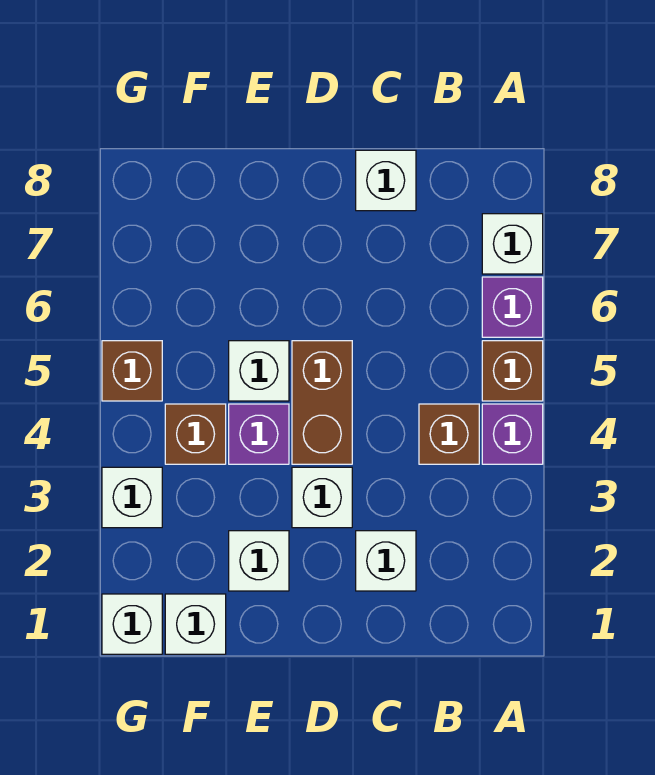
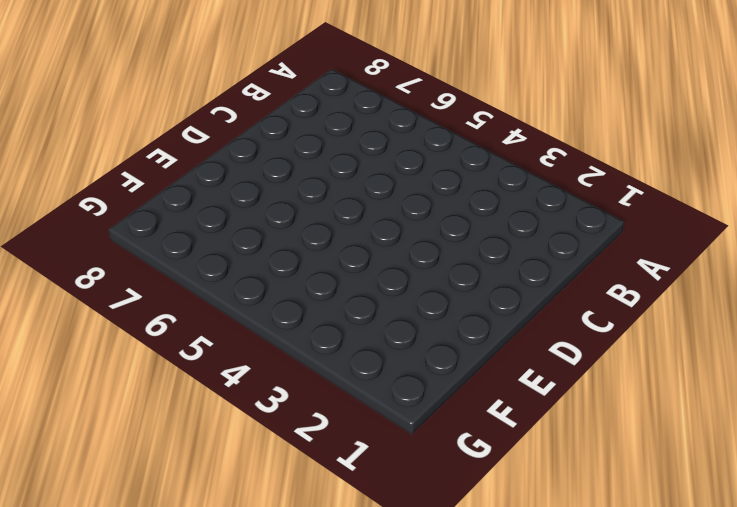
none -> purple 1x1 brick [482,404,543,464]
none -> brown 1x1 brick [482,341,543,401]
none -> purple 1x1 brick [482,277,543,337]

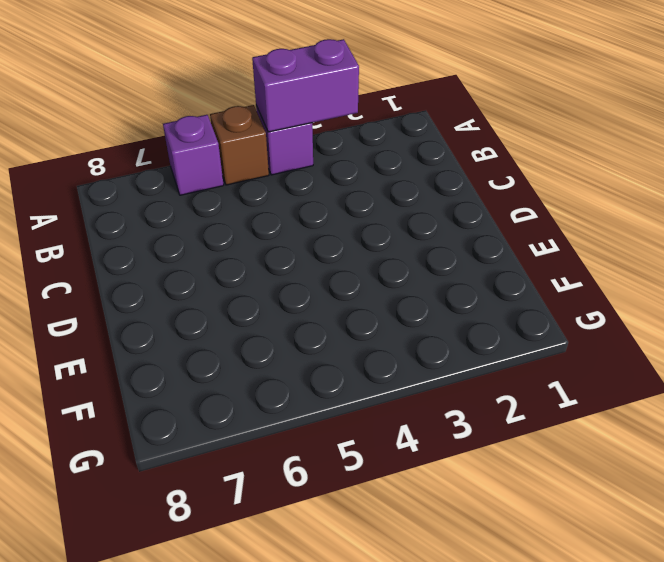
purple 1x2 brick [252,39,359,132] -> none
none -> white 1x1 brick [482,214,543,274]
none -> brown 1x1 brick [419,404,479,464]
none -> white 1x1 brick [356,531,416,591]

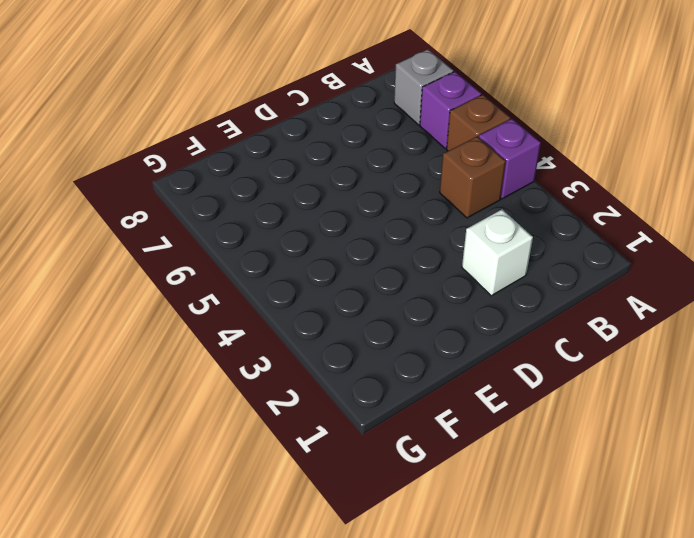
grey 1x1 brick [394,49,453,125] -> white 1x1 brick [482,214,543,274]
none -> white 1x1 brick [356,150,416,211]
none -> white 1x1 brick [292,467,352,528]
none -> brown 1x2 brick [292,341,352,464]

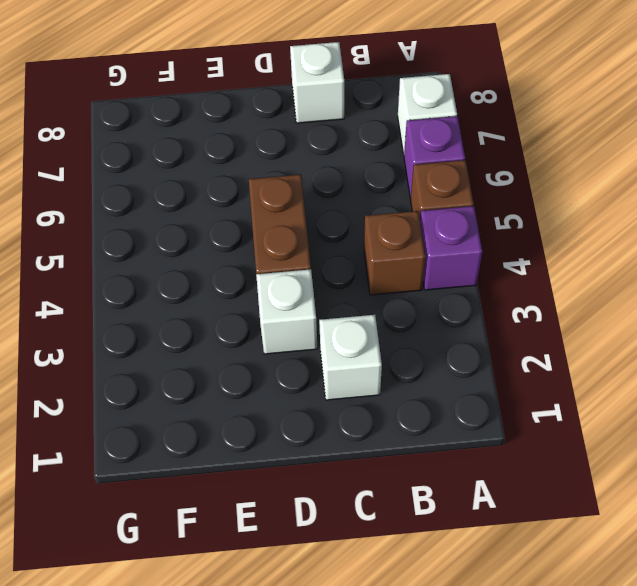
none -> white 1x1 brick [229,531,289,591]
none -> purple 1x1 brick [229,404,289,464]
none -> white 1x1 brick [229,341,289,401]

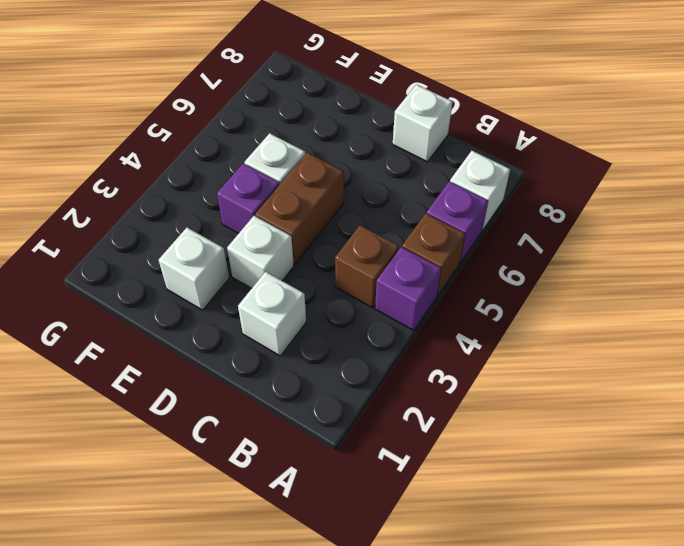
none -> white 1x1 brick [165,594,226,654]
none -> brown 1x1 brick [165,404,226,464]
none -> white 1x1 brick [102,594,162,654]

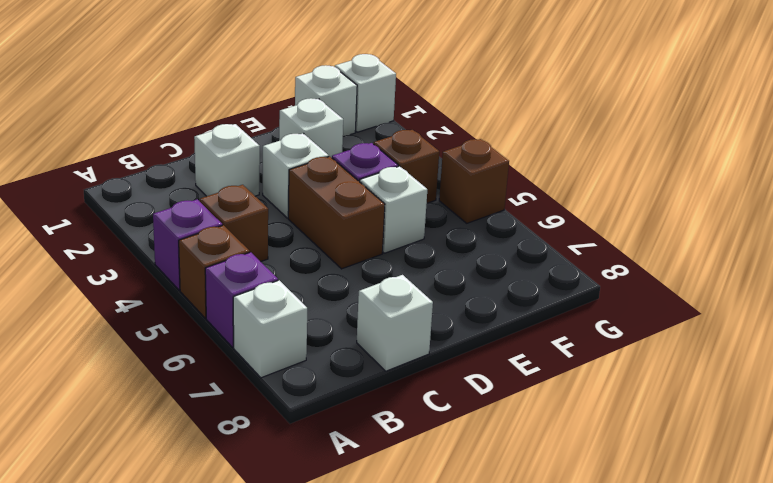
none -> white 1x1 brick [102,467,162,528]

